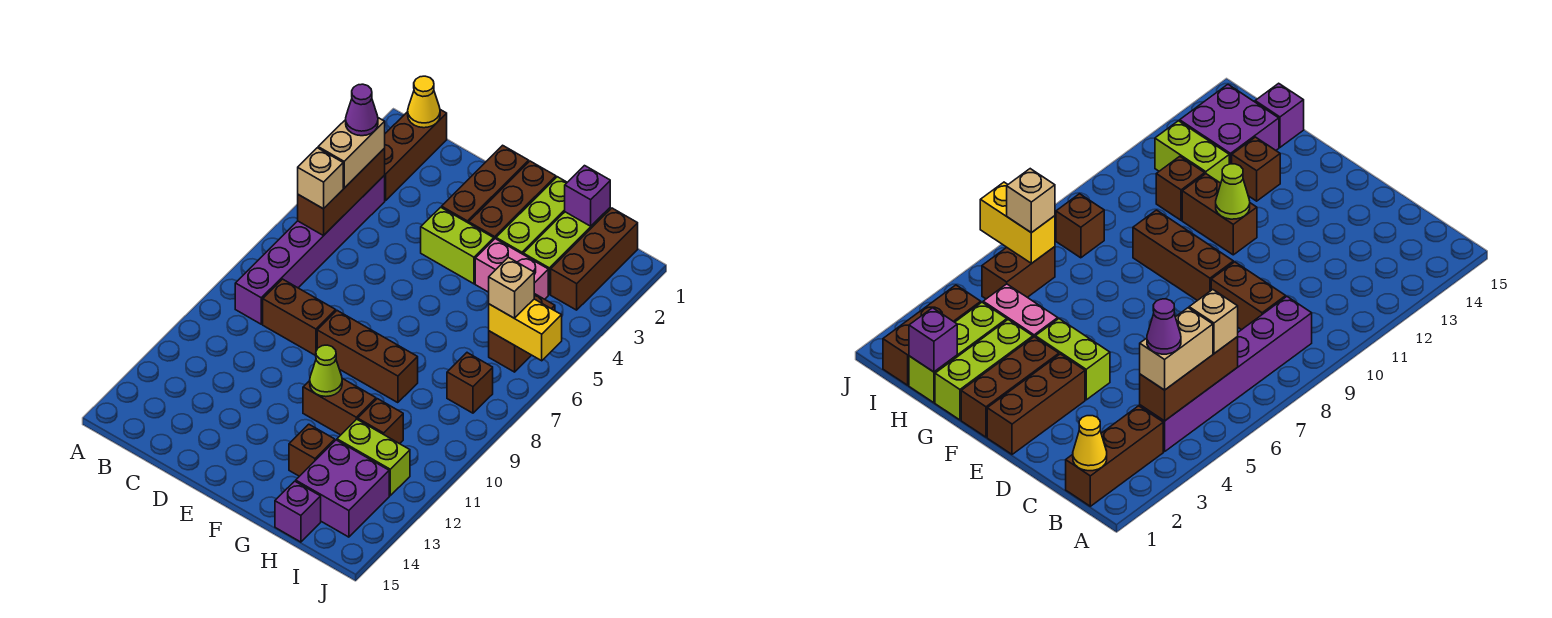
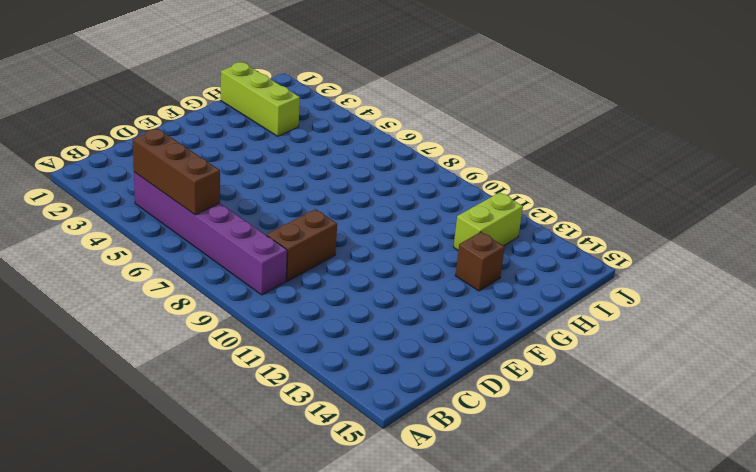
none -> brown 1x3 brick [385,110,447,200]
none -> brown 1x3 brick [442,145,529,223]
none -> lime 1x2 brick [421,207,494,284]

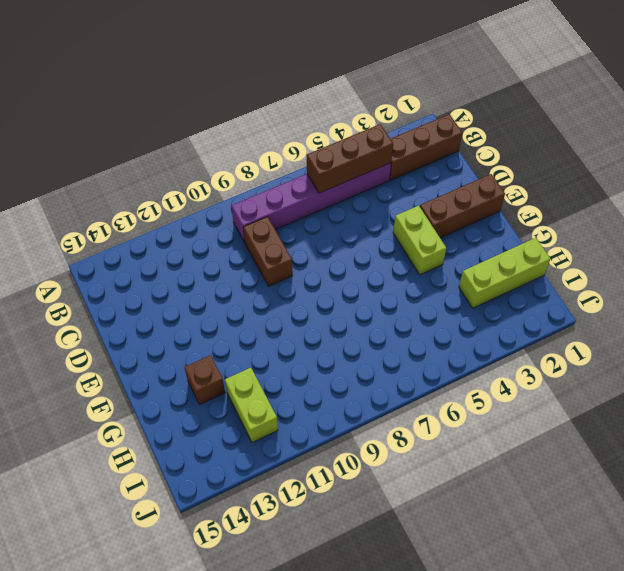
none -> brown 1x3 brick [317,311,418,403]
none -> brown 1x3 brick [469,161,556,239]
none -> brown 1x2 brick [303,378,376,435]

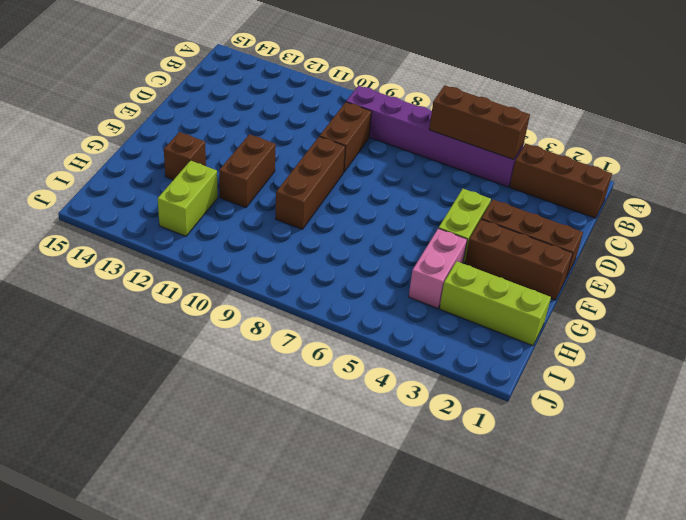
none -> lime 1x3 brick [496,177,567,254]
none -> brown 1x1 brick [358,399,403,444]
none -> purple 2x2 brick [296,440,389,537]

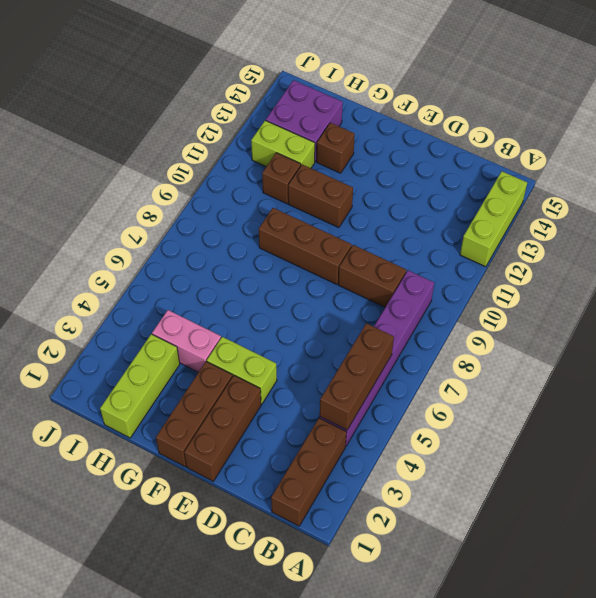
lime 1x3 brick [460,171,527,267] -> lime 1x3 brick moved to [496,177,567,254]
none -> purple 1x1 brick [275,481,321,542]
none -> brown 1x3 brick [551,208,638,310]
none -> brown 1x2 brick [489,294,555,372]

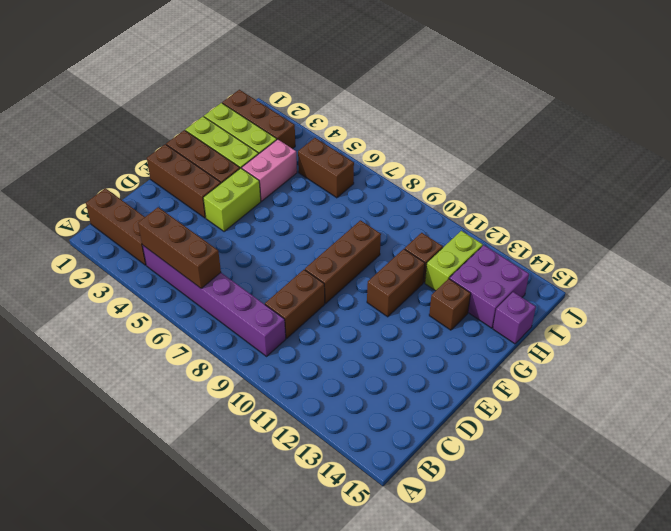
none -> brown 1x1 brick [447,353,493,413]
none -> yellow 1x1 cone [408,76,440,128]
none -> lime 1x1 cone [310,345,342,397]

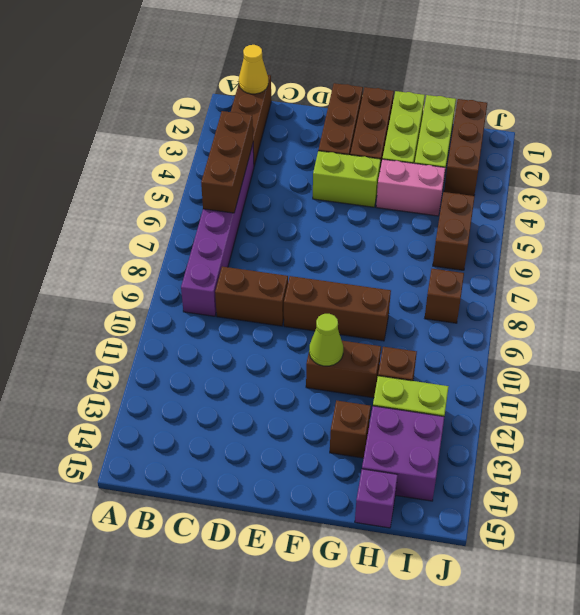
none -> purple 1x1 brick [565,166,610,226]
none -> yellow 1x2 brick [489,299,562,361]
none -> tan 1x2 brick [318,118,385,188]

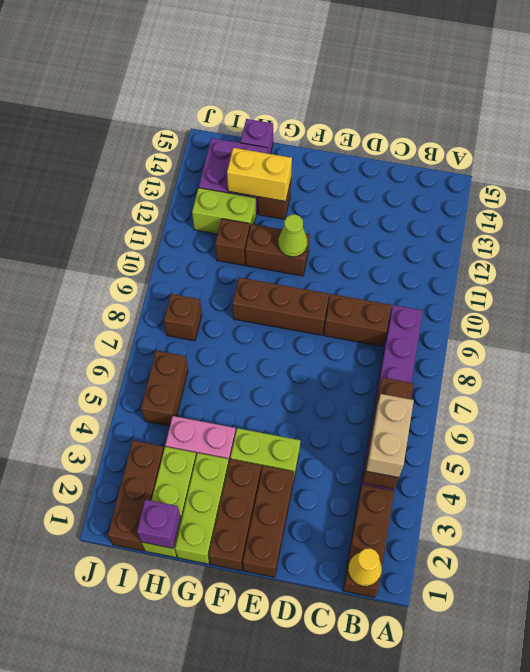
yellow 1x2 brick [227,148,292,201] -> yellow 1x2 brick moved to [489,299,562,361]
none -> tan 1x1 brick [298,148,343,209]
none -> tan 1x1 brick [489,257,534,318]
none -> purple 1x1 cone [346,84,378,136]

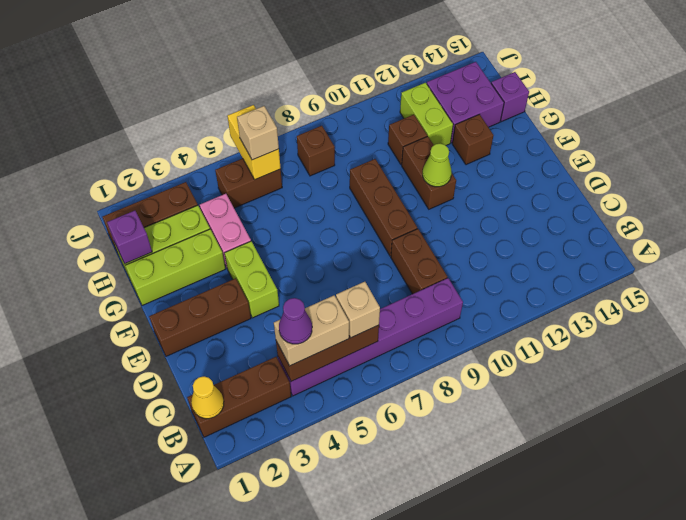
none -> brown 1x3 brick [469,161,556,239]

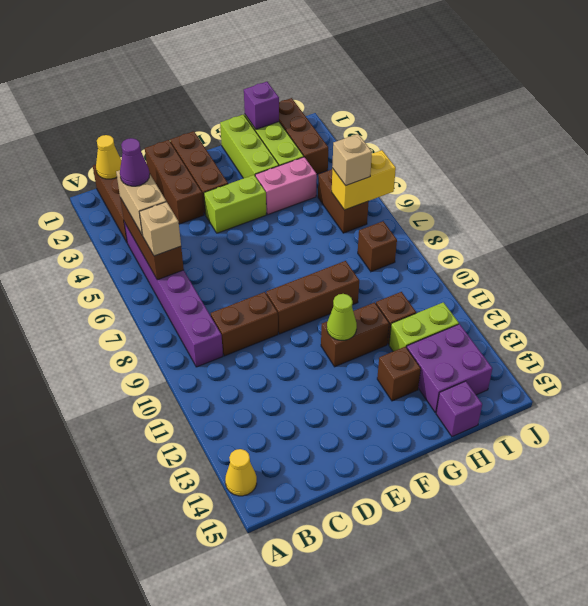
yellow 1x1 cone [225,449,257,496] -> none
brown 1x3 brick [145,140,204,224] -> brown 1x3 brick moved to [469,161,556,239]

